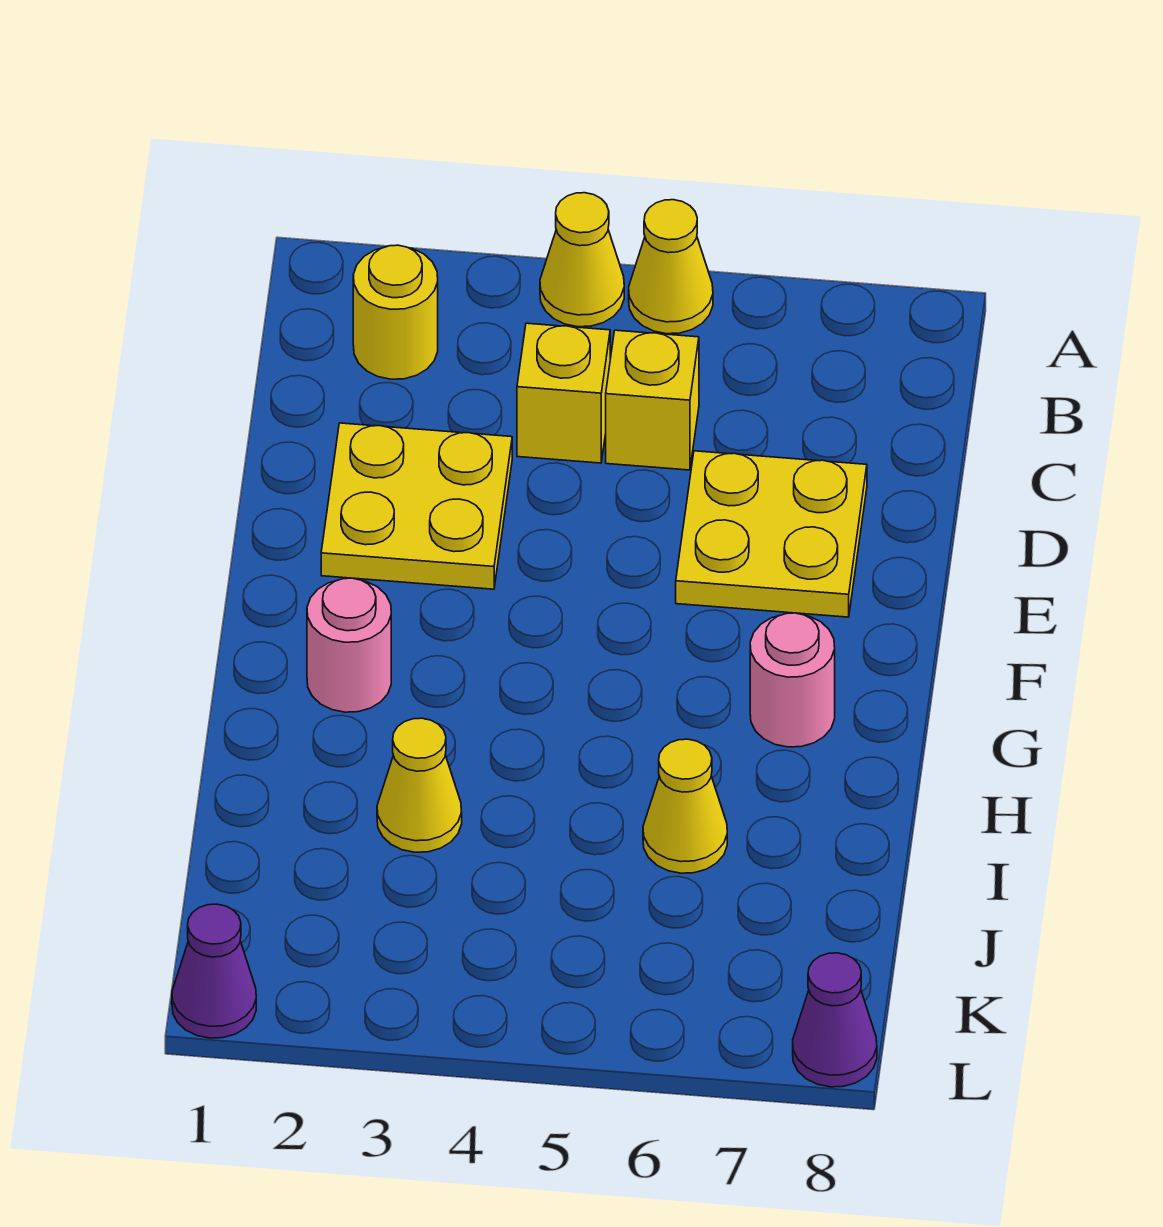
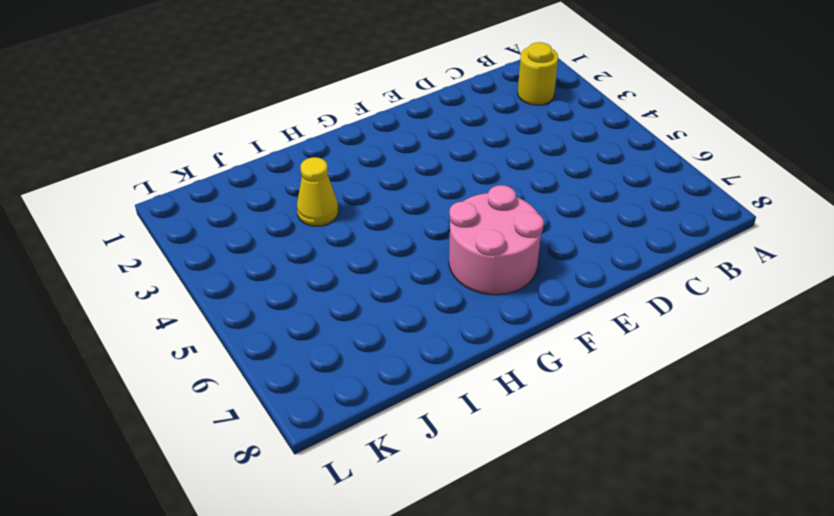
pink 2x2 round brick [449,185,544,295] -> pink 1x1 round brick [750,613,835,747]
none -> yellow 1x1 cone [540,193,624,327]
none -> yellow 1x1 cone [629,200,713,334]
none -> yellow 1x1 brick [517,323,610,463]

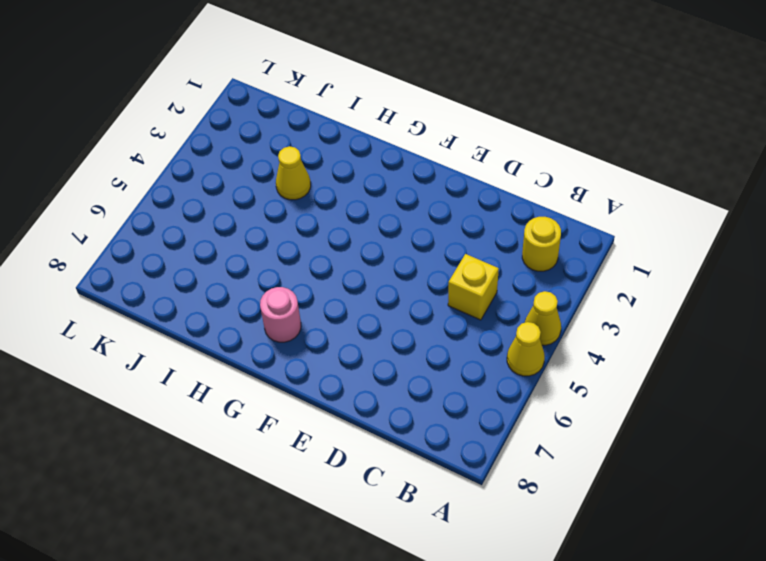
none -> yellow 1x1 brick [606,330,699,470]
none -> yellow 2x2 plate [321,423,512,589]
none -> yellow 2x2 plate [676,451,867,617]

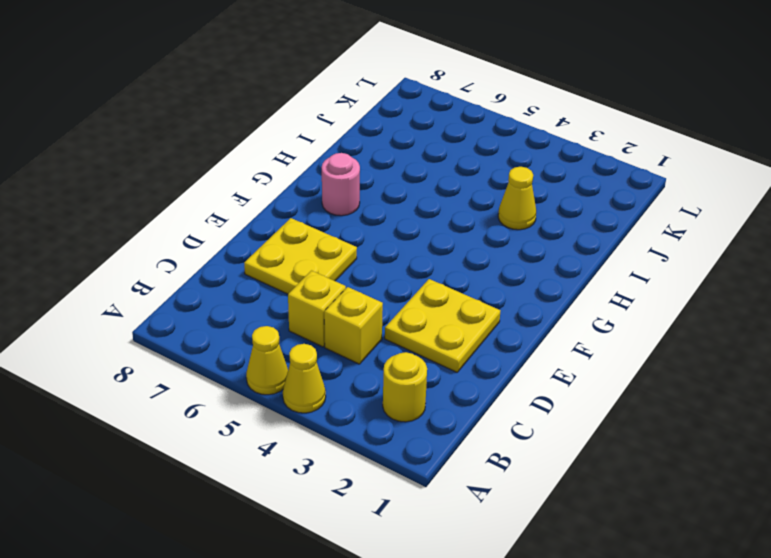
none -> pink 1x1 round brick [307,578,391,712]
none -> yellow 1x1 cone [643,739,727,873]
none -> purple 1x1 cone [172,904,256,1038]

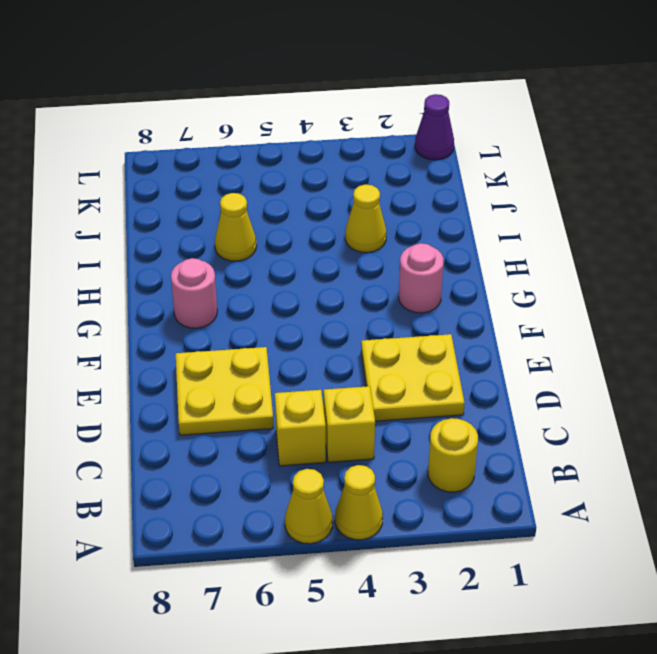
none -> purple 1x1 cone [793,953,877,1087]

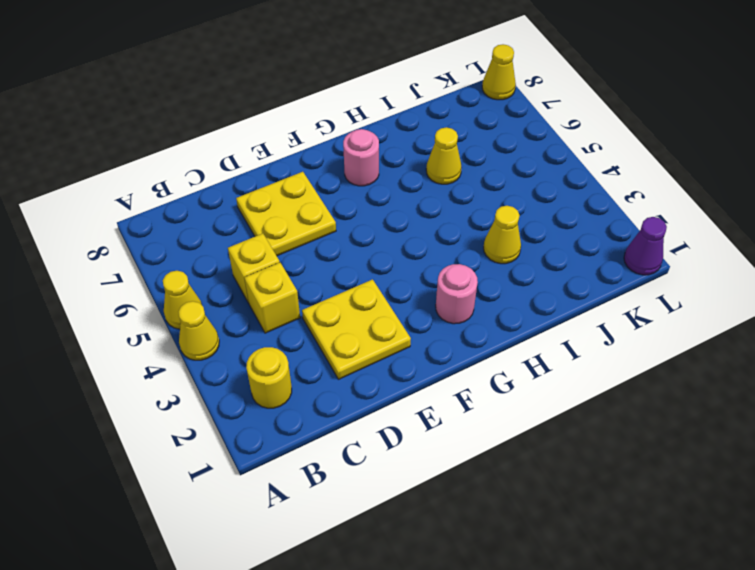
yellow 1x1 cone [482,44,516,100] -> purple 1x1 cone [793,953,877,1087]

